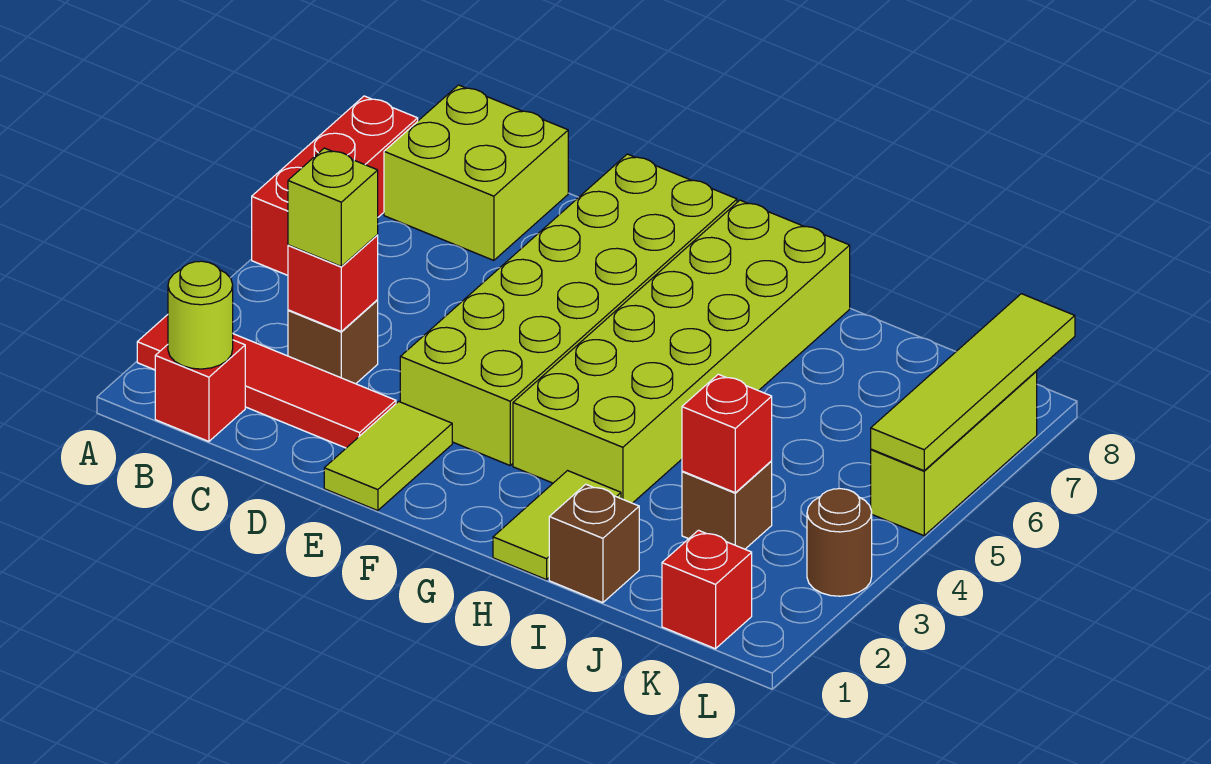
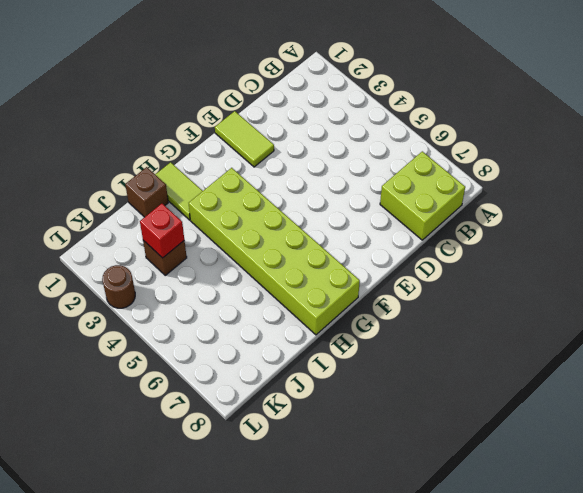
none -> red 1x4 tile [137,315,396,448]
none -> red 1x3 brick [252,96,418,275]
none -> red 1x1 brick [155,340,245,441]

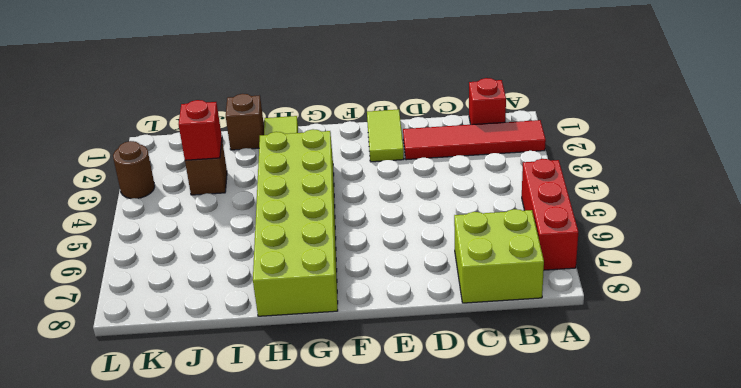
none -> brown 1x1 brick [288,300,378,384]
none -> lime 2x6 brick [400,154,737,465]
none -> red 1x1 brick [662,530,752,649]

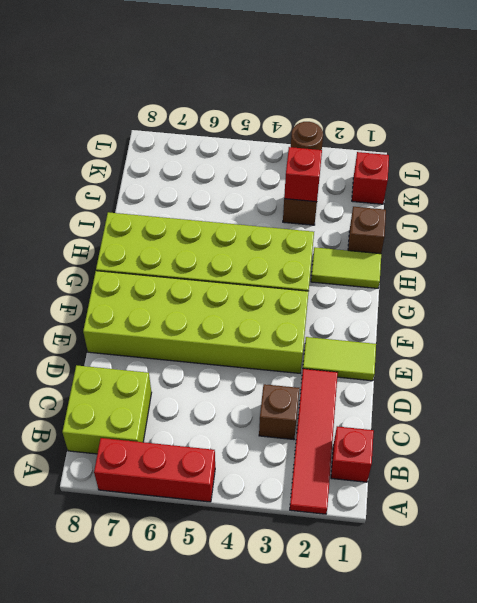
none -> lime 1x3 brick [871,371,1037,536]
none -> lime 1x1 round brick [168,261,233,369]
none -> red 1x1 brick [288,235,378,331]

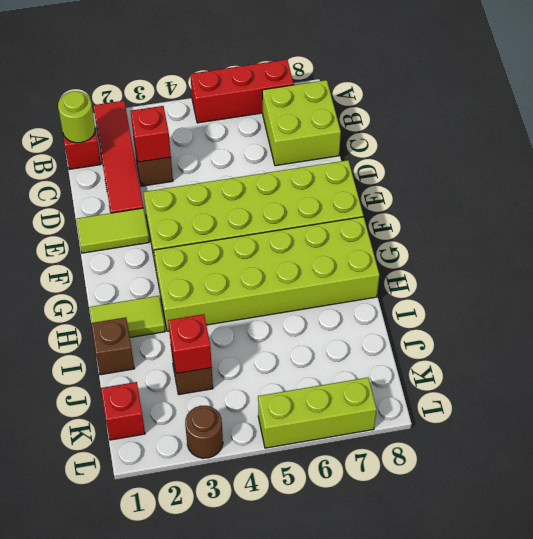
none -> lime 1x4 tile [871,294,1075,471]
none -> lime 1x1 brick [288,148,378,266]

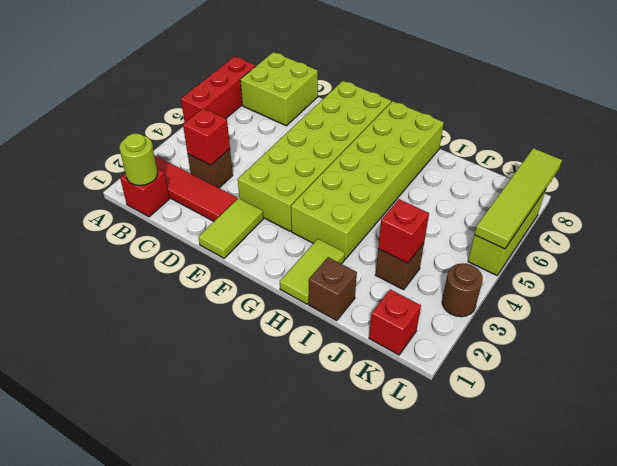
none -> lime 1x1 brick [288,148,378,266]

